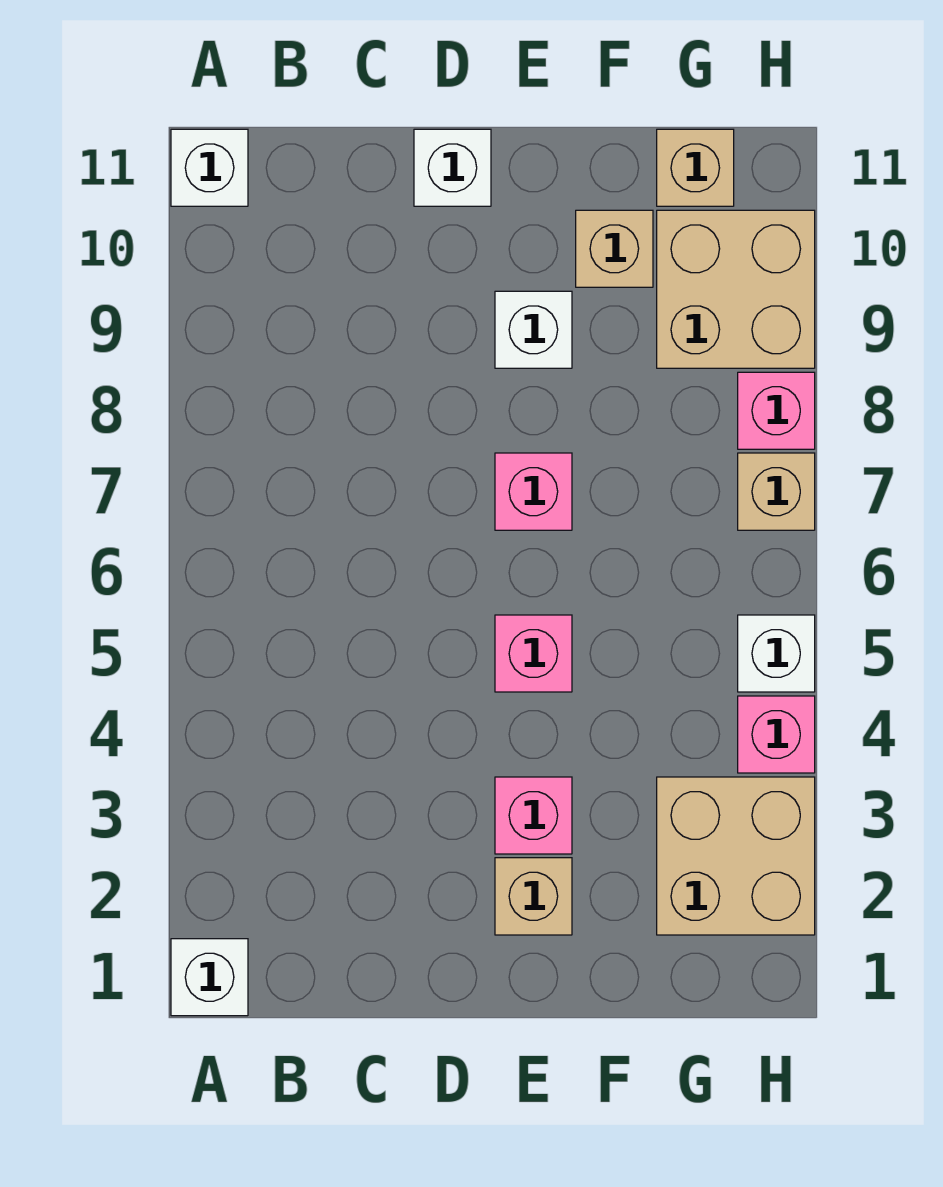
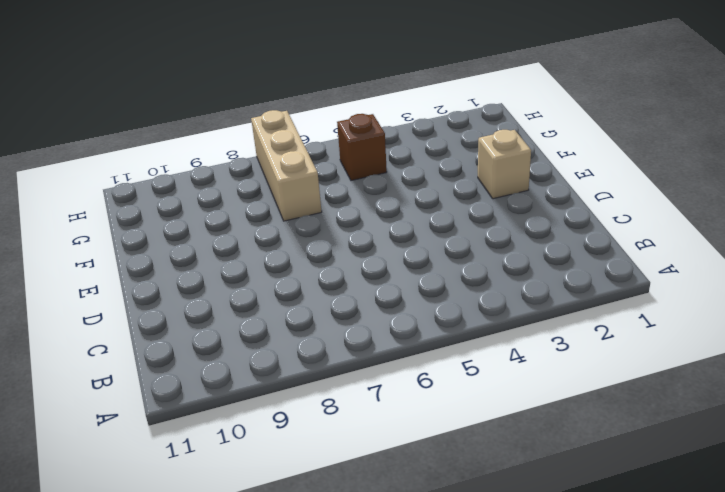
tan 1x3 brick [251,110,322,221] -> tan 1x1 brick [738,453,815,530]
brown 1x1 brick [337,114,387,181] -> none
none -> white 1x1 brick [171,939,248,1016]
none -> white 1x1 brick [171,129,248,206]
none -> white 1x1 brick [414,129,491,206]

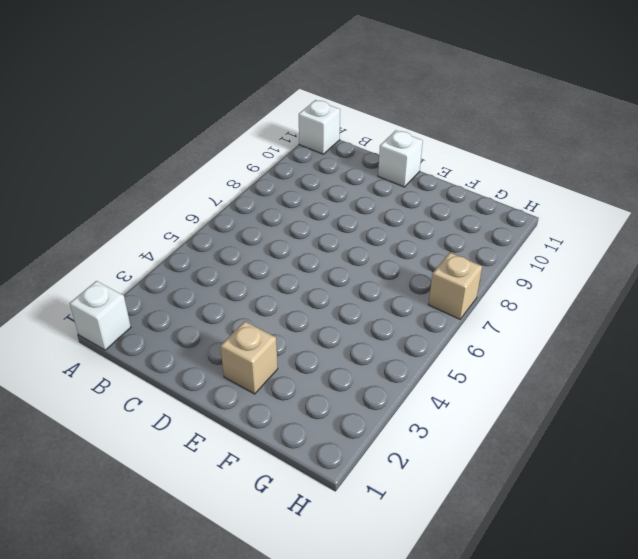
none -> pink 1x1 brick [495,777,572,854]
none -> pink 1x1 brick [495,615,572,692]
none -> pink 1x1 brick [495,453,572,530]

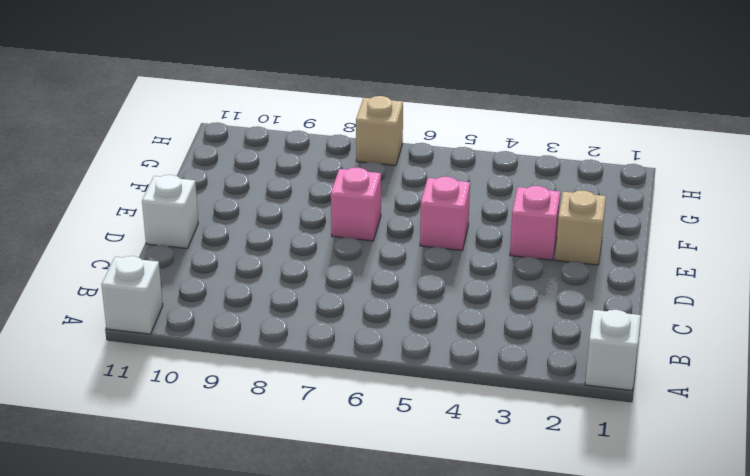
none -> white 1x1 brick [495,291,572,368]
none -> tan 1x1 brick [576,210,653,287]
none -> tan 2x2 brick [657,777,815,935]

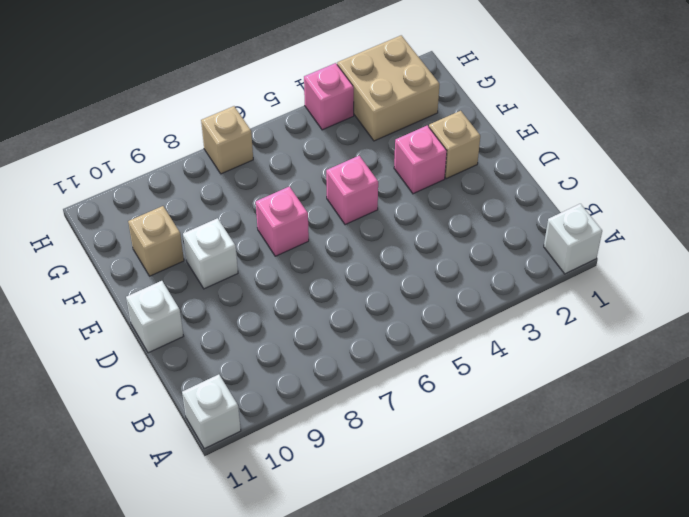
none -> tan 2x2 brick [657,210,815,368]
none -> tan 1x1 brick [657,129,734,206]
none -> white 1x1 brick [738,615,815,692]

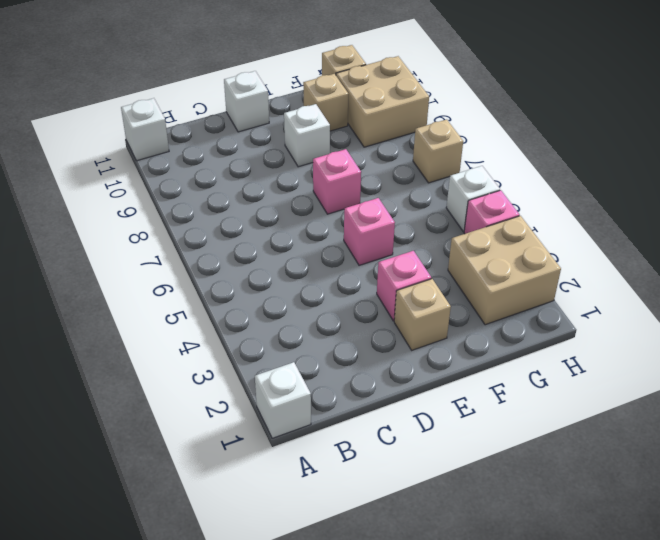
none -> pink 1x1 brick [738,372,815,449]

